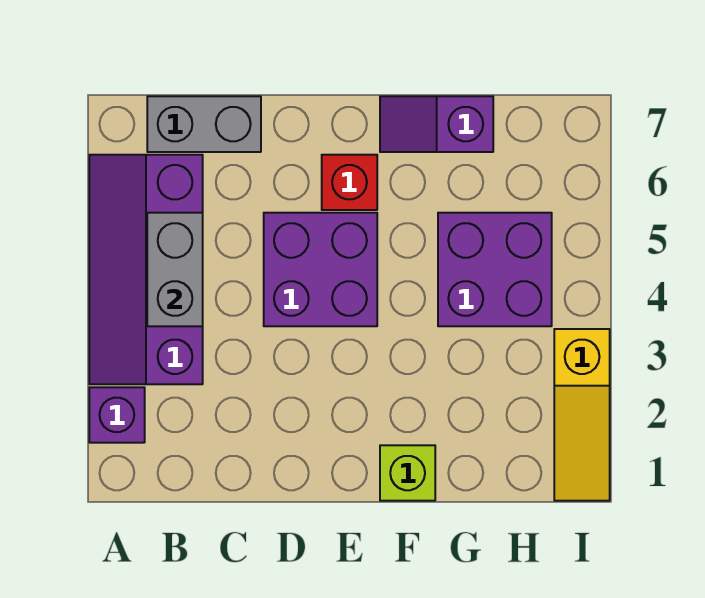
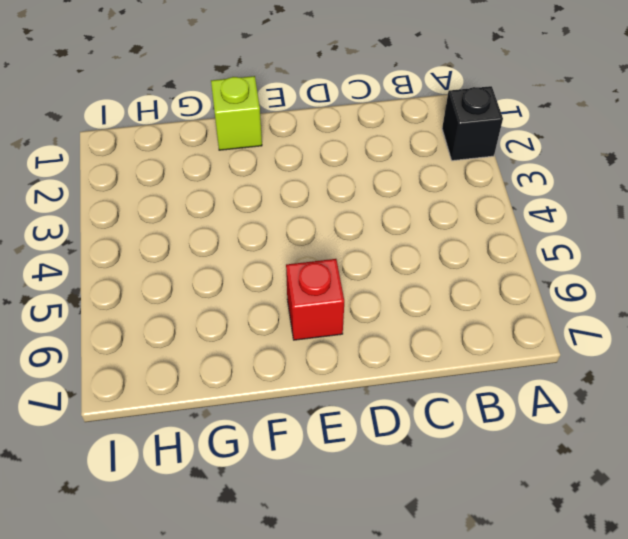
black 1x1 brick [442,86,503,161] -> purple 1x1 brick [89,387,145,443]
none -> purple 2x4 slope [89,155,203,384]
none -> grey 1x2 brick [147,96,261,152]

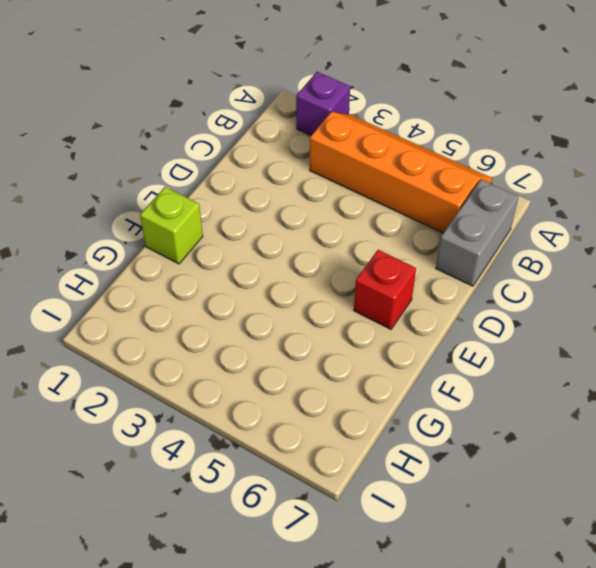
orange 2x4 slope [310,112,493,233] -> purple 2x4 slope [89,155,203,384]
none -> purple 2x2 brick [264,213,377,326]
none -> purple 1x2 slope [380,96,493,152]

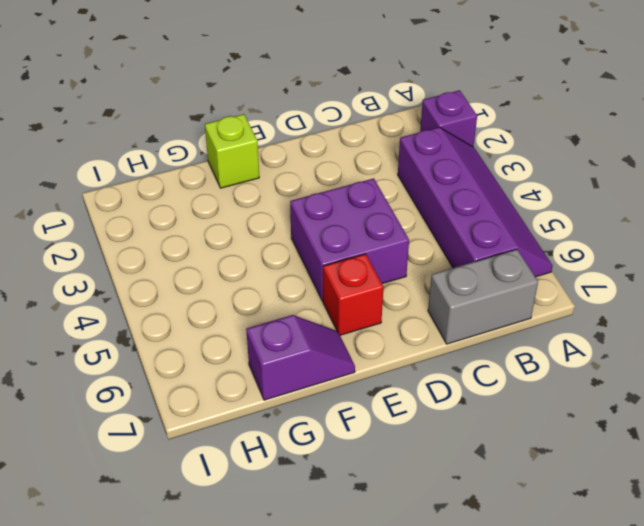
none -> purple 2x2 brick [438,213,552,326]
none -> yellow 1x3 slope [554,329,610,501]

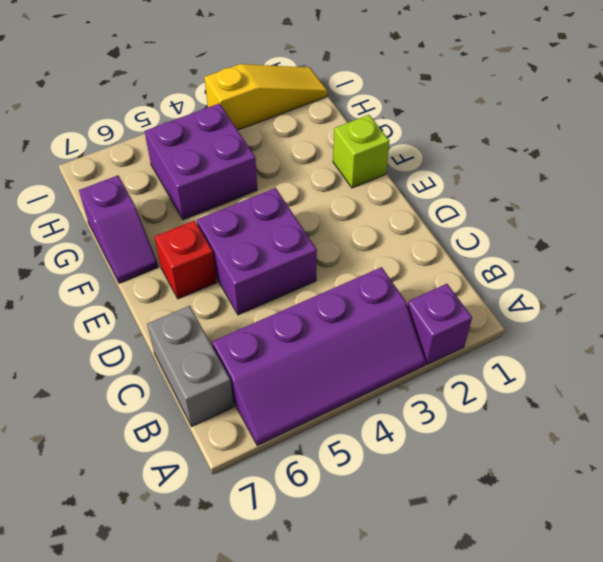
none -> grey 1x2 brick [147,213,203,326]

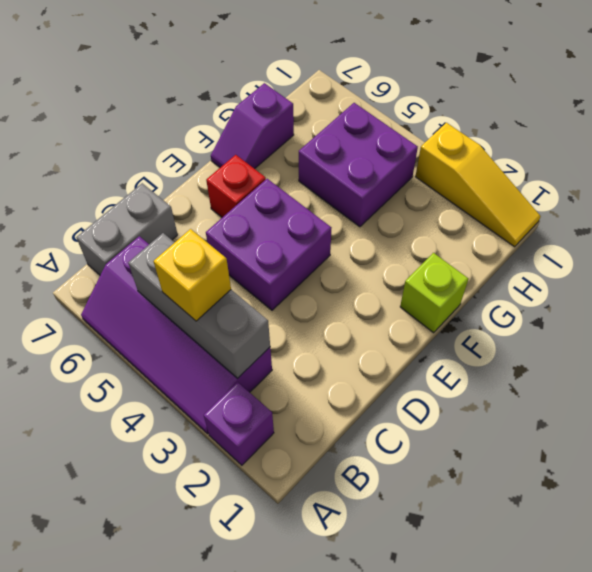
grey 1x3 brick [128,233,270,378] -> grey 1x2 brick [147,213,203,326]
yellow 1x1 brick [153,229,231,321] -> none

